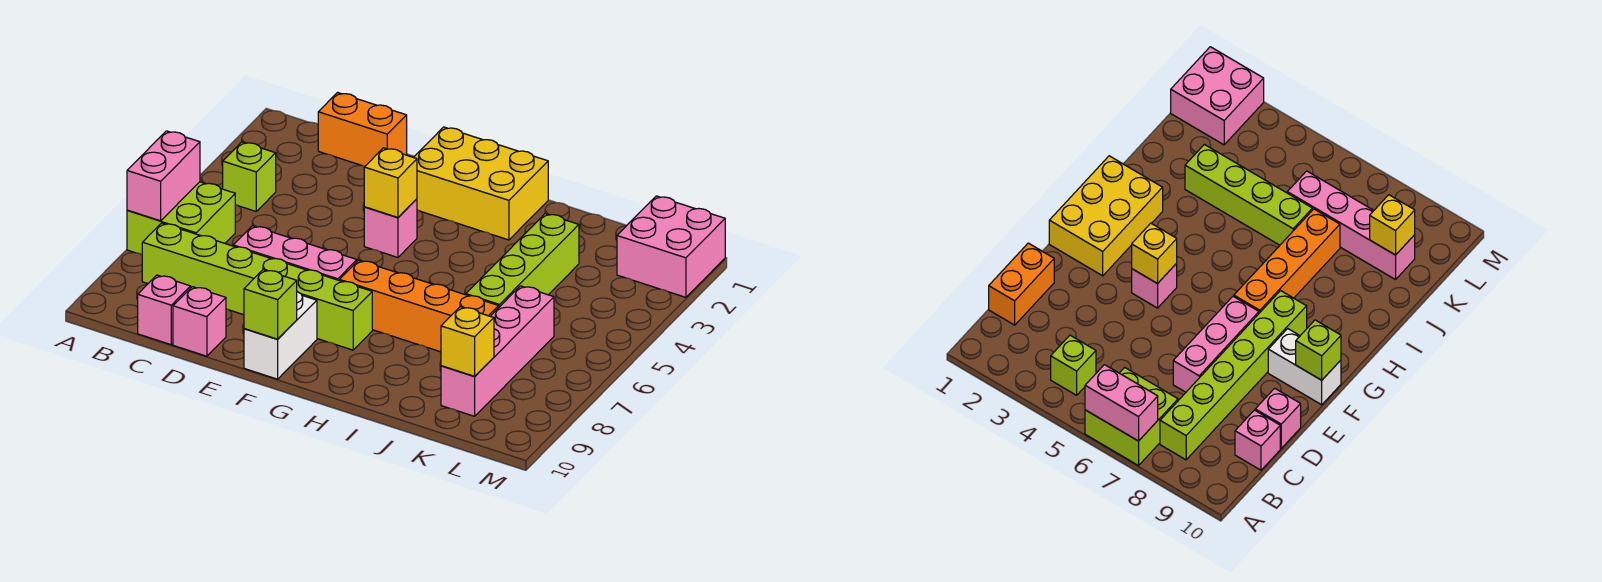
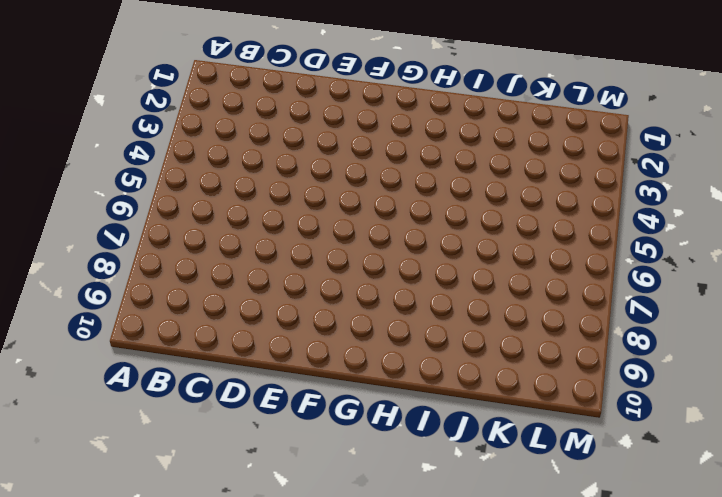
none -> lime 2x2 brick [127,182,235,255]
none -> lime 1x1 brick [223,142,276,211]
none -> lime 1x6 brick [142,223,372,350]

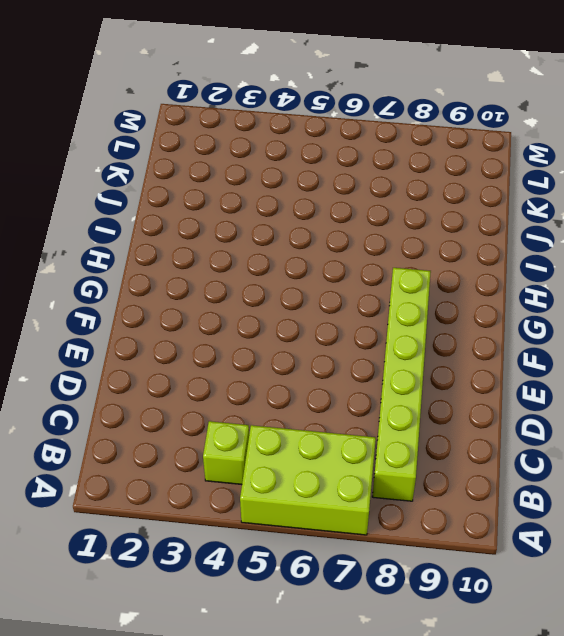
lime 2x3 brick [240,425,376,535] -> lime 2x2 brick [127,182,235,255]
none -> orange 1x2 brick [318,93,407,166]
none -> pink 1x1 brick [138,275,191,345]
none -> pink 1x3 brick [233,226,357,281]

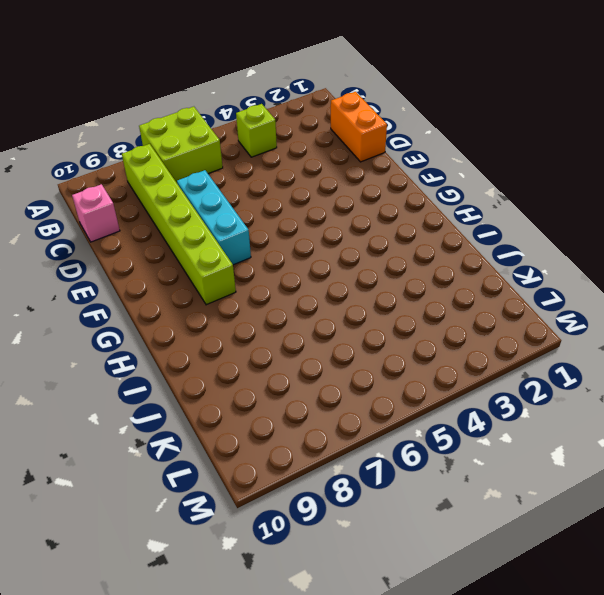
cyan 1x3 brick [177,170,251,265] -> pink 1x3 brick [233,226,357,281]
none -> pink 1x1 brick [173,287,226,356]
none -> yellow 2x3 brick [414,127,548,240]
none -> pink 1x1 brick [364,199,417,257]

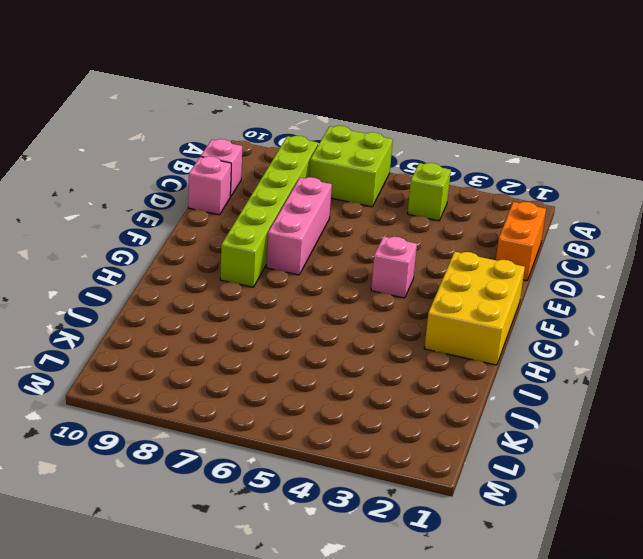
none -> white 1x2 brick [244,292,317,379]
none -> orange 1x4 brick [340,260,499,352]
none -> lime 1x4 brick [466,214,579,307]

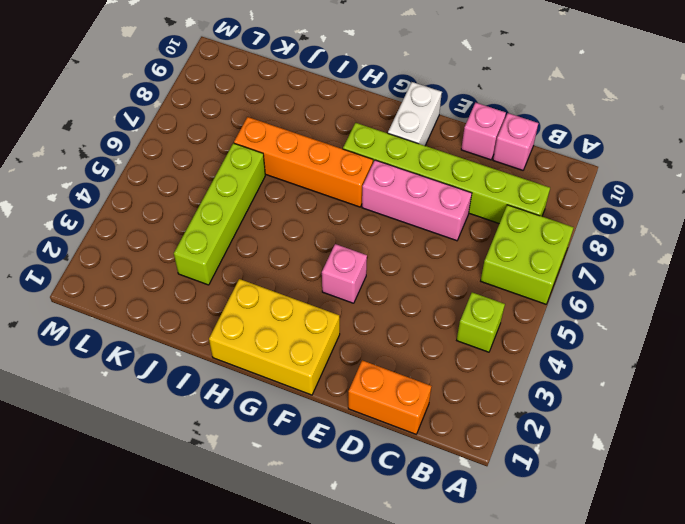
none -> pink 1x4 brick [441,286,554,416]
none -> pink 2x2 brick [617,196,725,297]
none -> pink 1x2 brick [127,131,200,221]

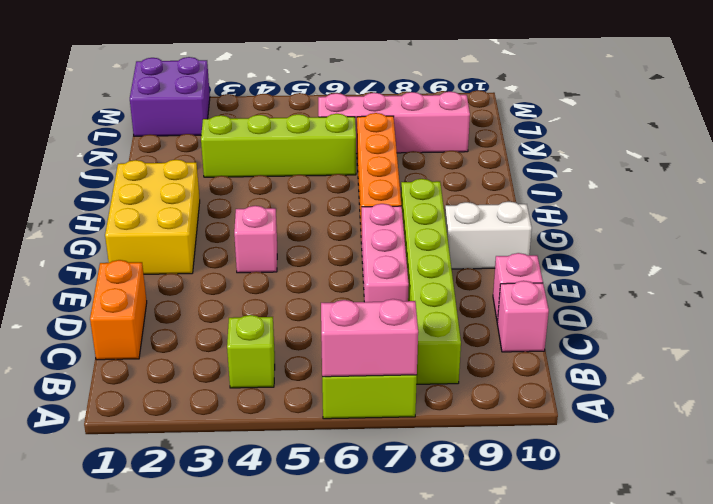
purple 2x2 brick [130,57,210,136] -> pink 2x2 brick [617,196,725,297]
none -> yellow 1x1 brick [364,148,417,217]
none -> lime 1x1 brick [244,270,297,339]
none -> yellow 1x1 brick [441,307,494,376]

